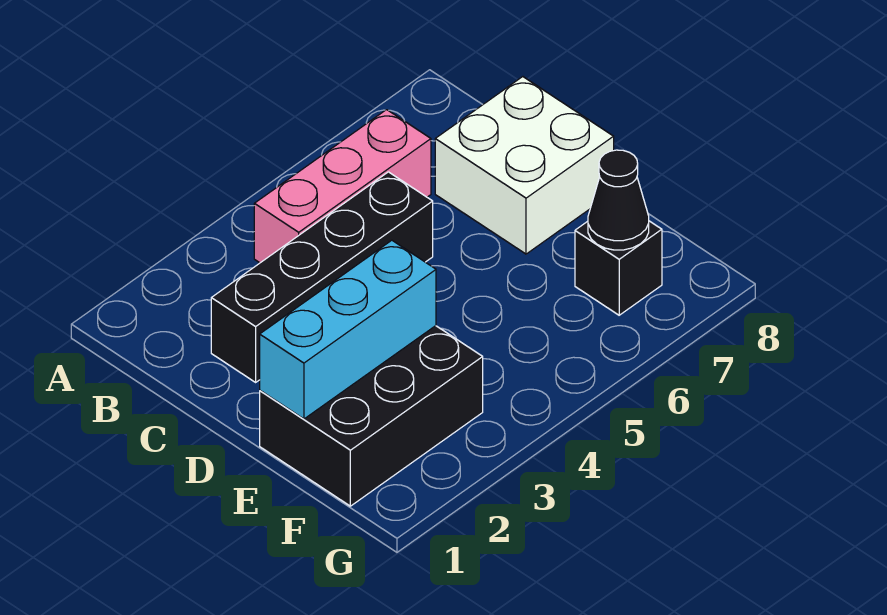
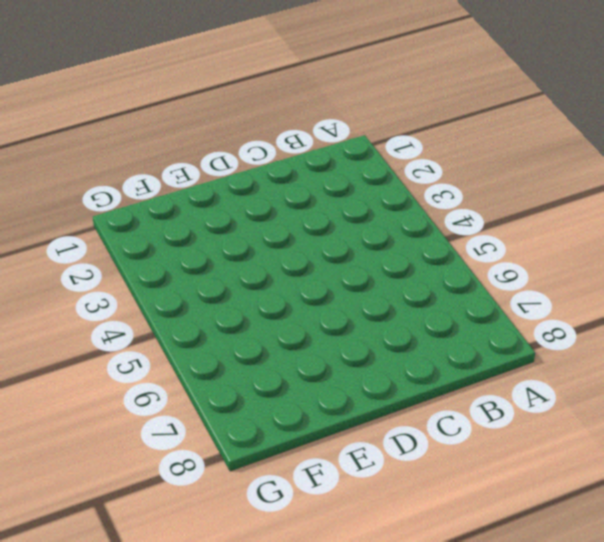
none -> pink 1x3 brick [254,110,431,263]
none -> black 1x4 brick [211,172,433,382]

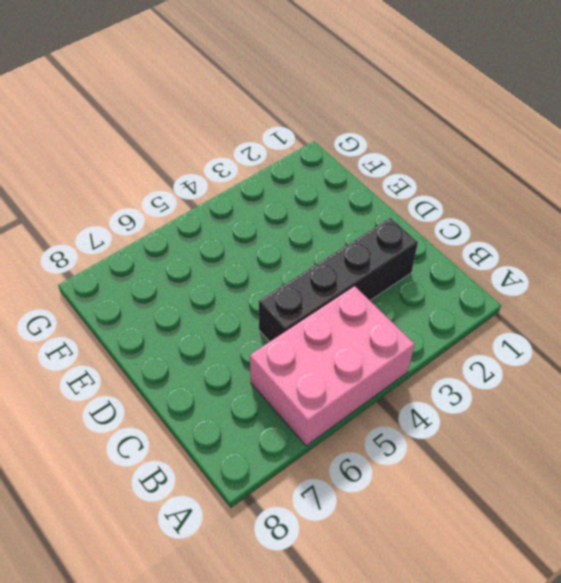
pink 2x3 brick [250,286,415,446] -> pink 1x3 brick [254,110,431,263]
none -> white 2x2 brick [435,77,614,254]
none -> black 2x3 brick [260,326,483,506]

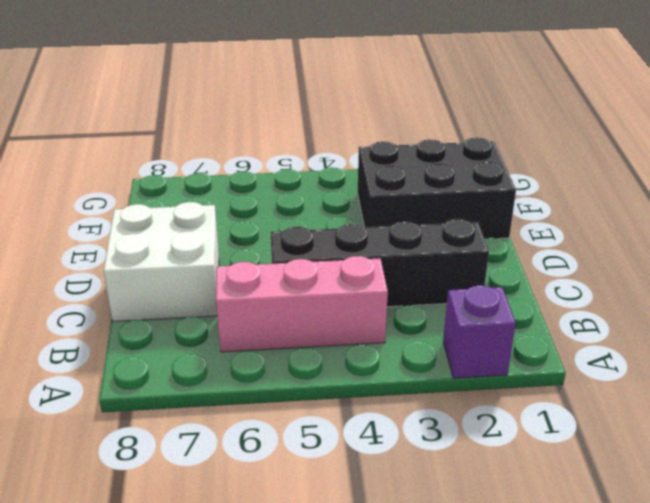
purple 1x1 brick [443,285,516,378] -> none
none -> black 1x1 brick [575,221,662,315]
none -> cyan 1x3 brick [260,240,436,419]

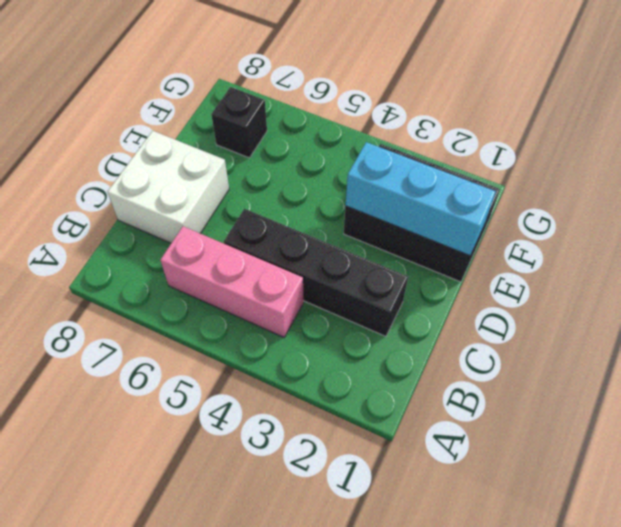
none -> black 1x1 cone [588,150,649,250]

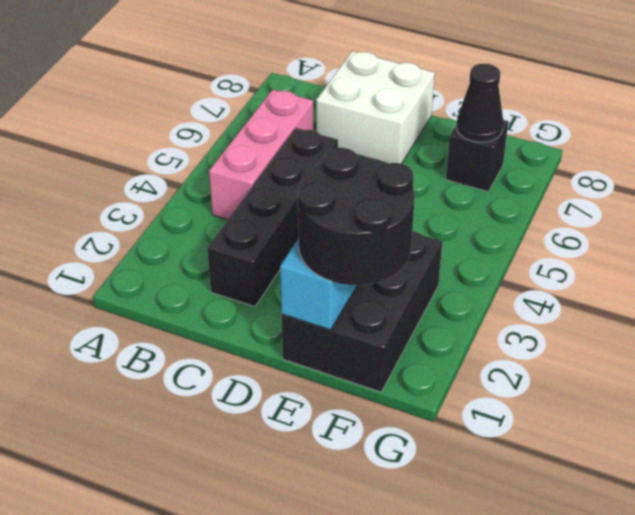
black 2x2 round brick [298,148,415,285] -> none

